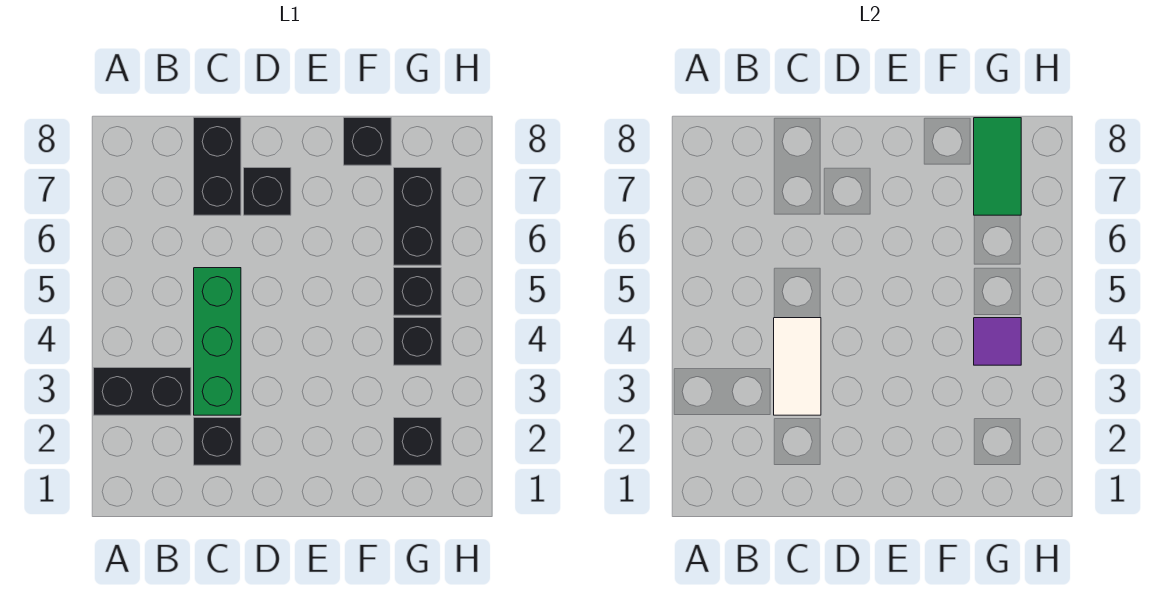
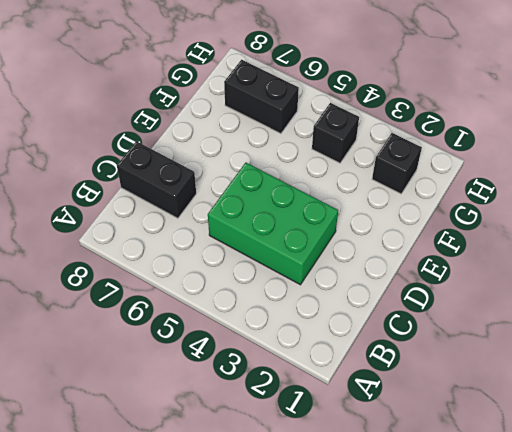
green 2x3 brick [208,163,338,285] -> green 1x3 brick [194,268,241,415]
none -> black 1x2 brick [94,368,191,415]
none -> black 1x1 brick [194,418,241,465]
none -> black 1x1 brick [244,168,291,215]

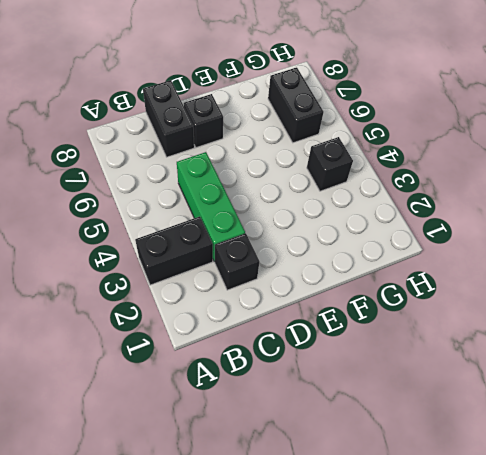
none -> black 1x1 brick [344,118,391,165]
none -> black 1x1 brick [394,418,441,465]
none -> black 1x1 brick [394,268,441,315]

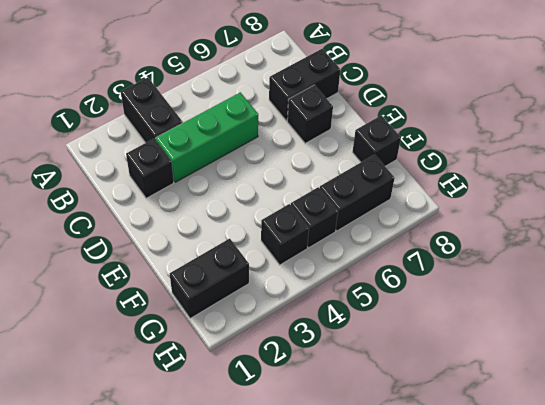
black 1x2 brick [170,239,249,319] -> black 1x1 brick [394,418,441,465]
none -> white 1x2 tile [774,318,821,415]
none -> purple 1x1 tile [974,318,1021,365]
none -> green 1x2 tile [974,118,1021,215]

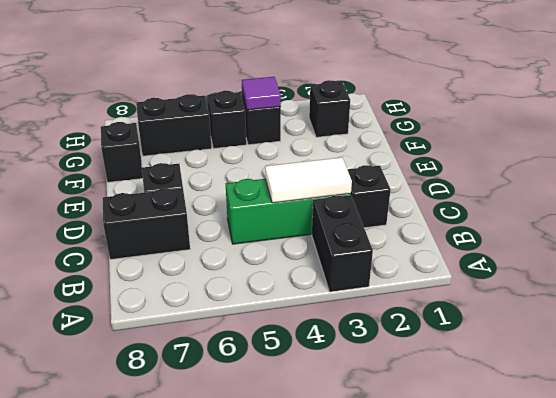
none -> green 1x2 tile [974,118,1021,215]

